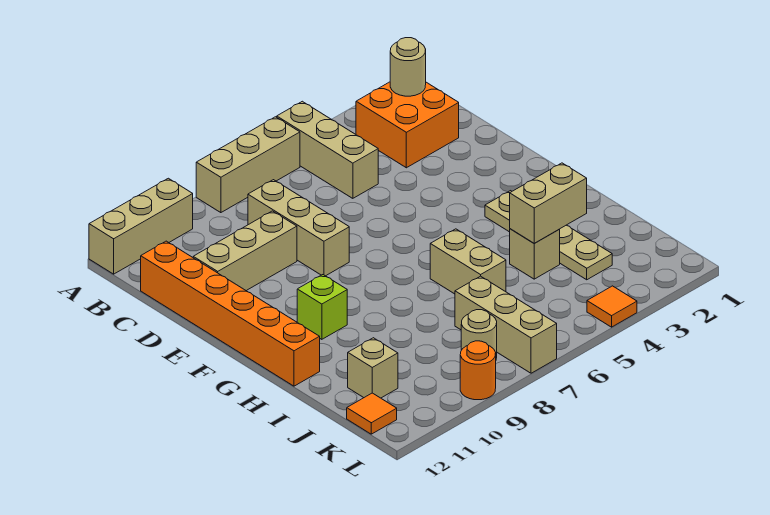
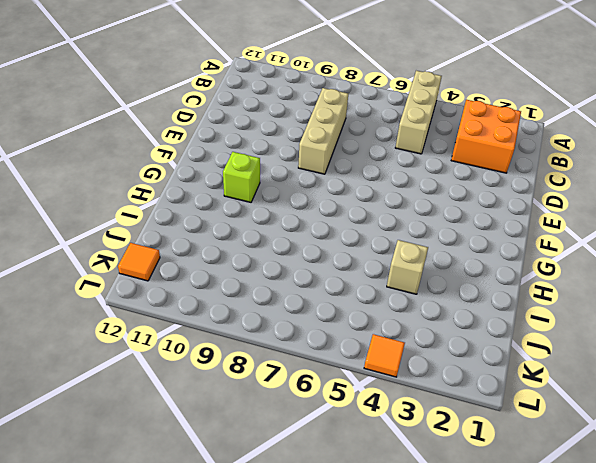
none -> tan 1x3 brick [196,117,300,213]
none -> tan 1x3 brick [89,178,193,274]
none -> orange 1x6 brick [141,241,320,386]

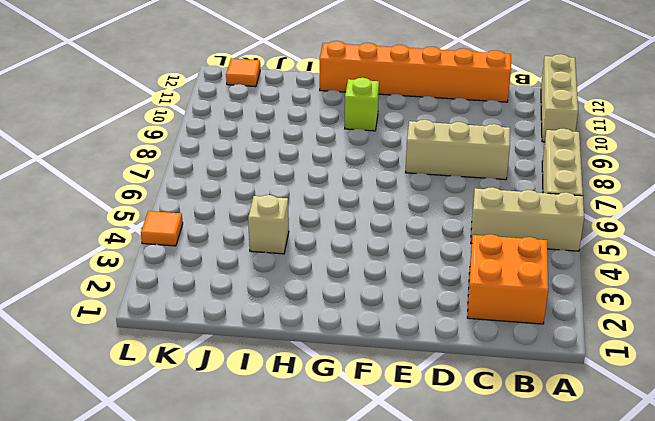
none -> tan 1x3 brick [193,211,297,291]
none -> tan 1x4 plate [485,191,612,280]
none -> tan 1x2 brick [430,229,506,294]

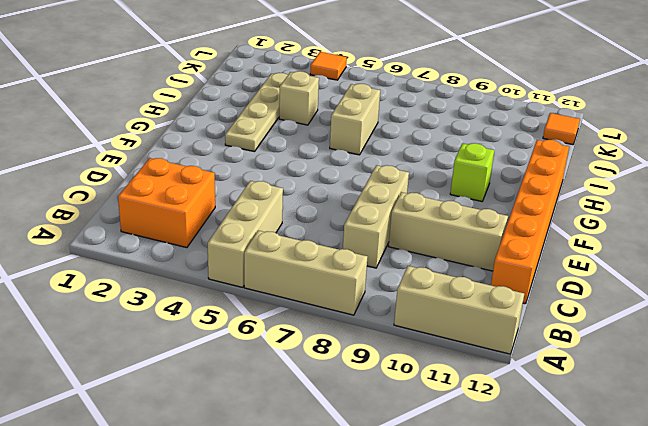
none -> tan 1x3 brick [455,276,557,373]
none -> tan 1x1 brick [348,338,398,398]
none -> tan 1x1 round brick [461,310,497,358]

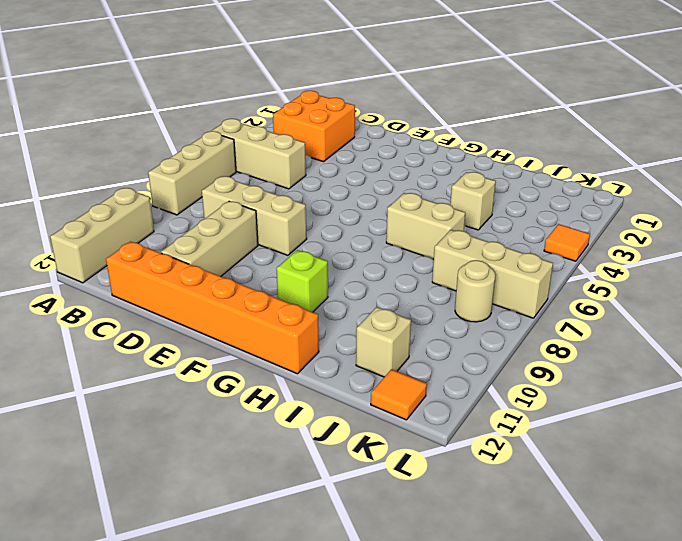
none -> tan 1x4 plate [485,191,612,280]
none -> orange 1x1 round brick [460,341,496,400]
none -> tan 1x1 round brick [390,38,426,96]

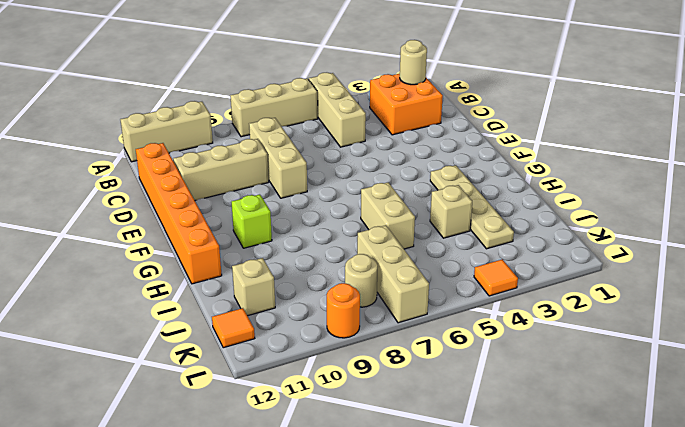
none -> tan 1x2 brick [510,163,587,243]

